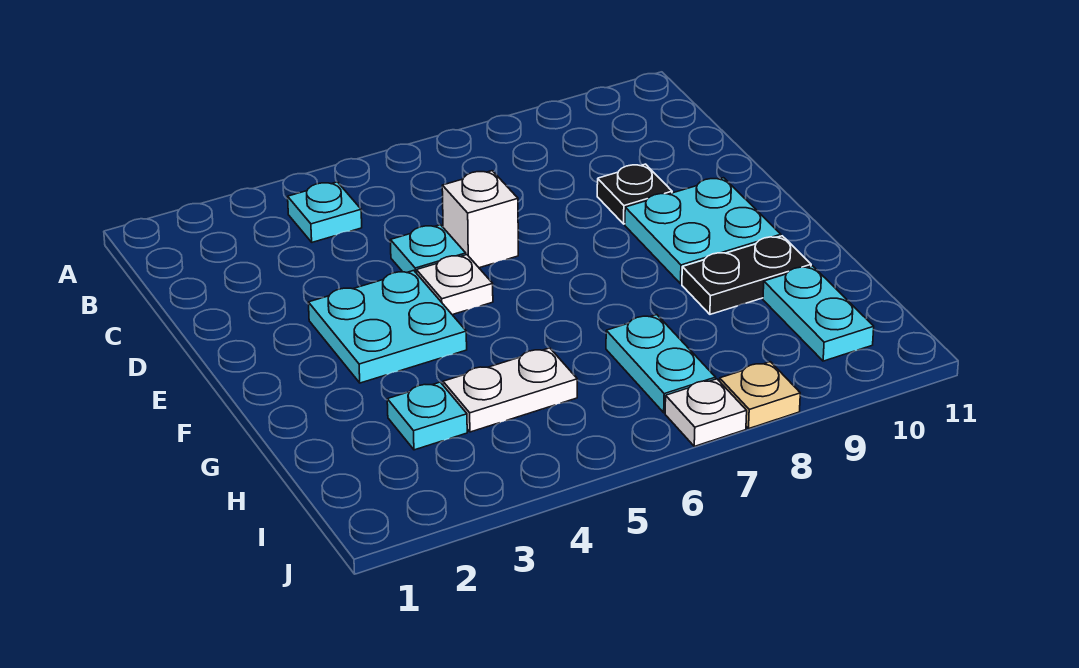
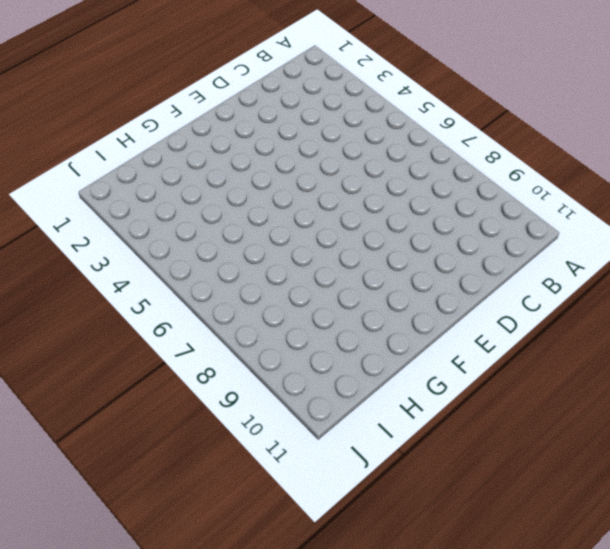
none -> cyan 1x1 plate [288,182,362,242]
none -> cyan 1x1 plate [390,225,466,273]
none -> white 1x1 brick [442,171,518,268]

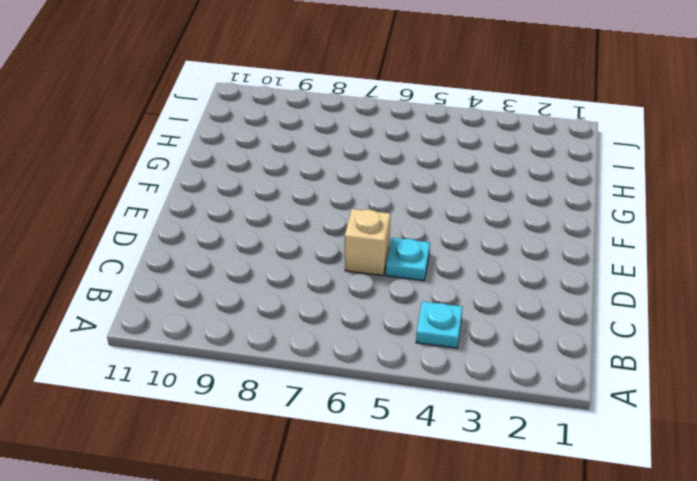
tan 1x1 brick [345,209,390,276] -> white 1x1 brick [442,171,518,268]
none -> black 1x1 plate [597,164,672,224]
none -> cyan 2x2 plate [308,271,467,383]
none -> white 1x1 plate [416,255,493,315]

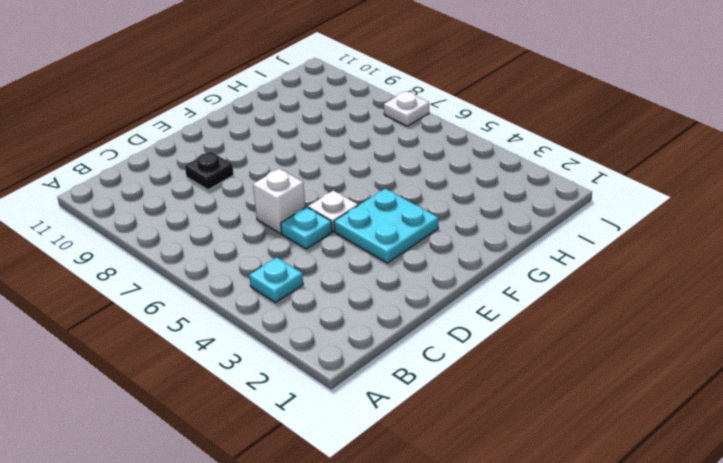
none -> cyan 2x2 plate [625,178,781,284]
none -> black 1x2 plate [682,236,811,314]
none -> cyan 1x1 plate [387,382,467,450]

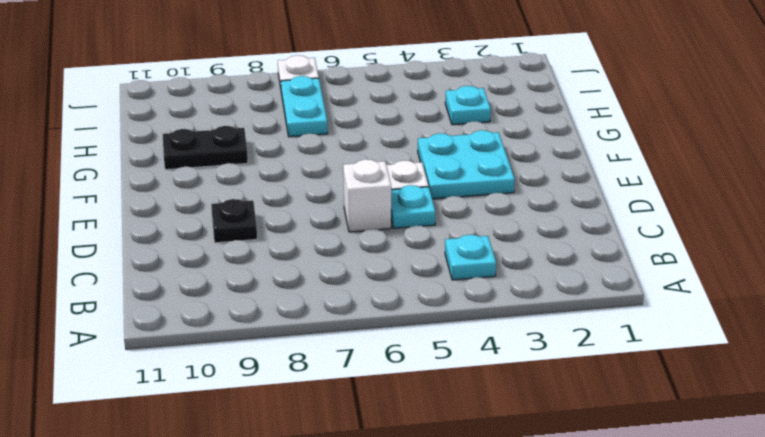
none -> cyan 2x2 plate [625,178,781,284]
none -> white 1x2 plate [443,348,577,432]
none -> cyan 1x2 plate [763,266,874,361]

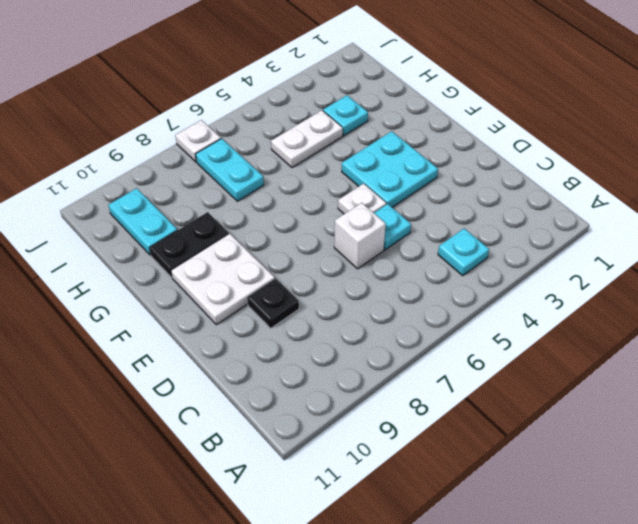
white 2x2 plate [171,233,275,325] -> cyan 2x2 plate [625,178,781,284]
none -> tan 1x1 plate [720,362,800,428]

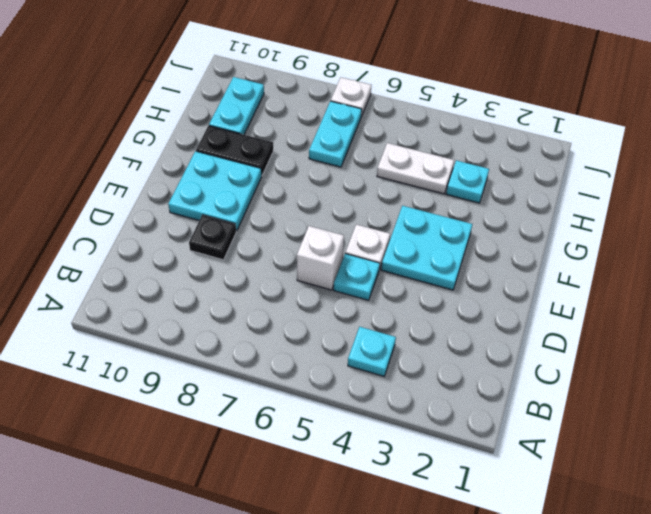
none -> tan 1x1 plate [720,362,800,428]

